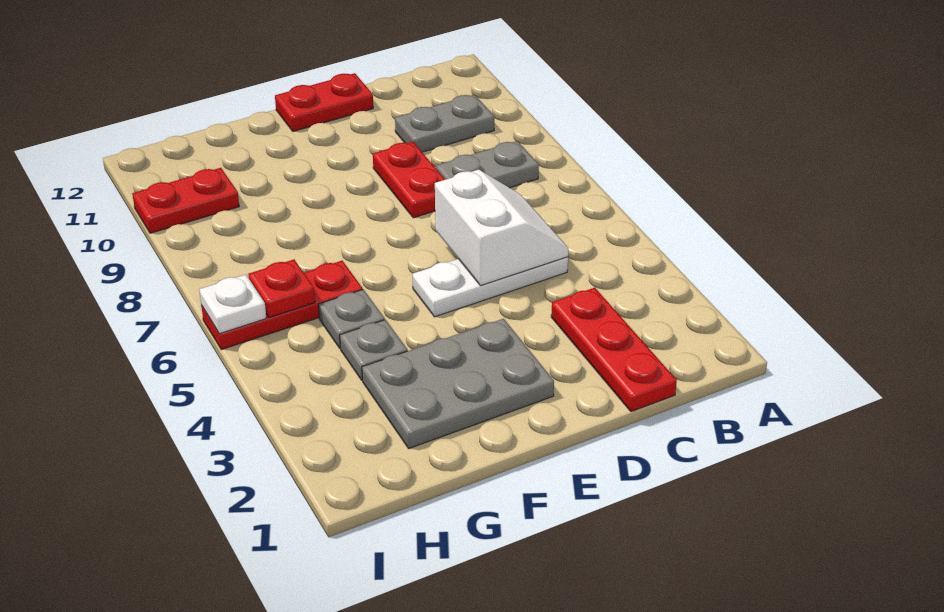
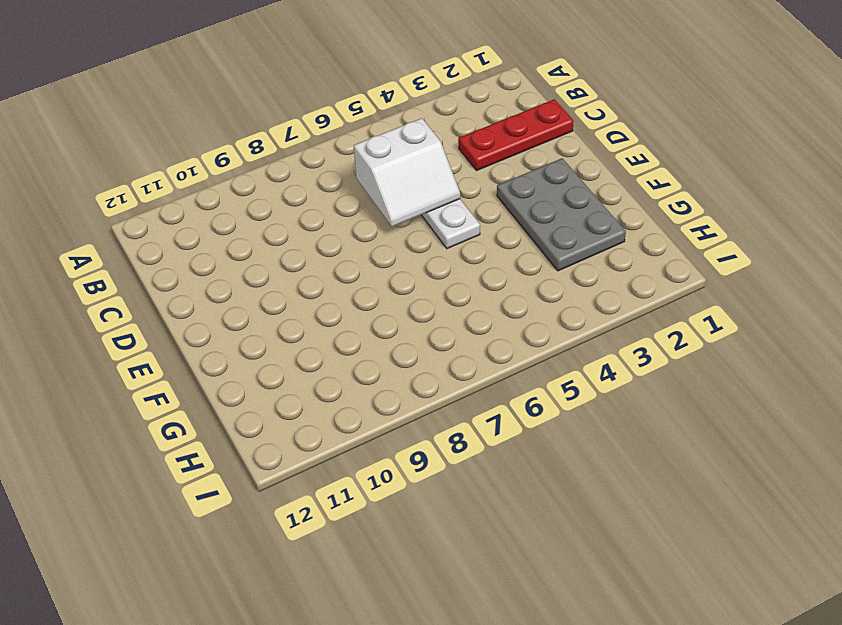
white 2x2 slope [354,118,460,227] -> white 2x2 slope turned to [435,170,568,286]
none -> grey 1x2 plate [436,141,539,188]
none -> grey 1x2 plate [395,95,495,152]
none -> red 1x2 plate [373,142,445,218]

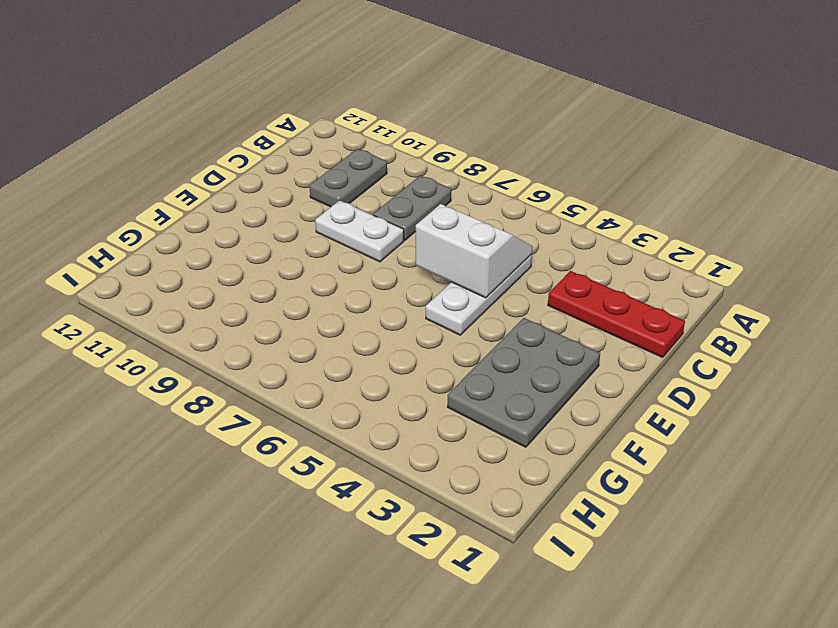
white 1x2 plate [315,200,404,262] -> red 1x2 plate [373,142,445,218]
none -> red 1x2 plate [275,73,373,131]
none -> grey 1x1 plate [340,320,408,380]
none -> grey 1x1 plate [318,290,385,348]

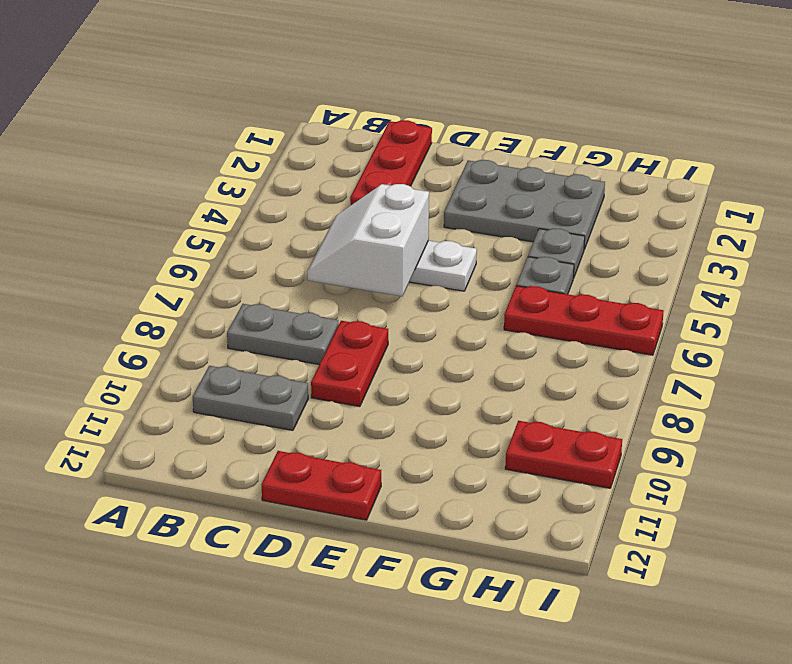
none -> red 1x1 plate [248,260,315,318]
none -> white 1x1 plate [199,275,266,334]

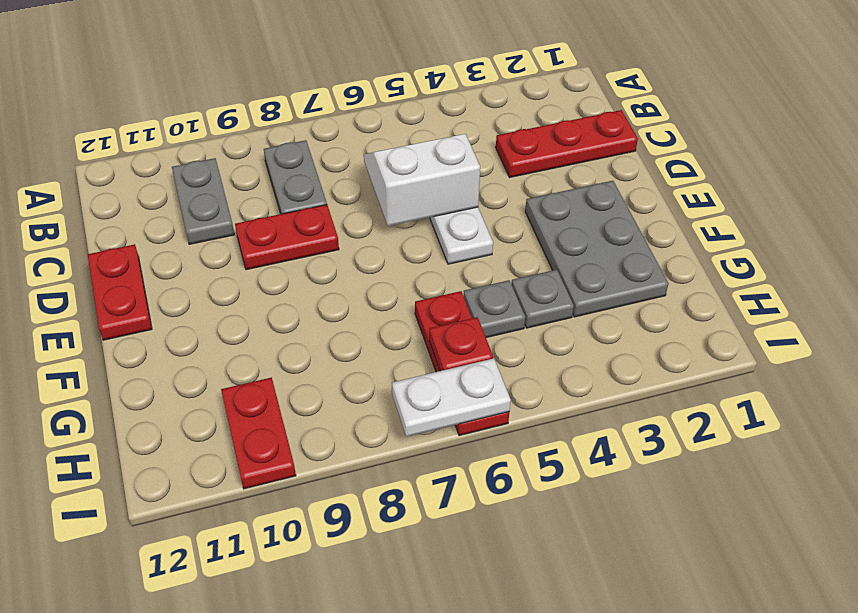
white 1x2 plate [392,358,511,437] -> white 1x1 plate [199,275,266,334]

